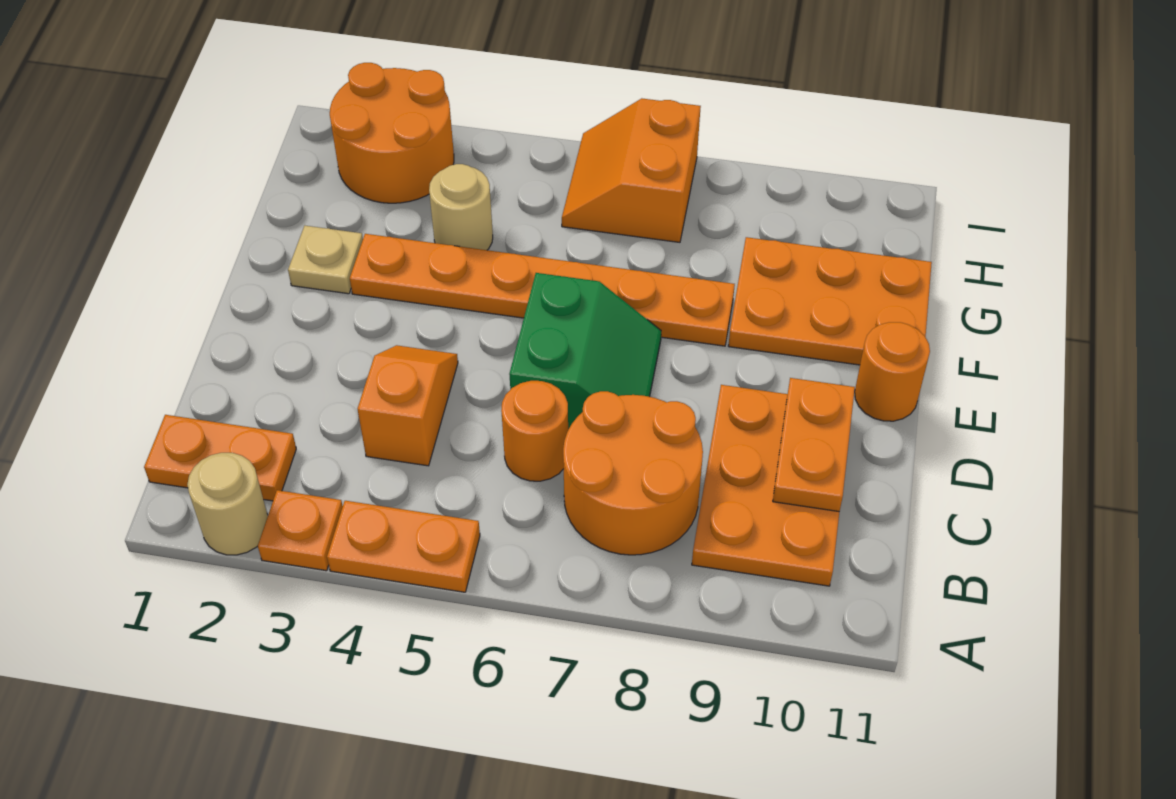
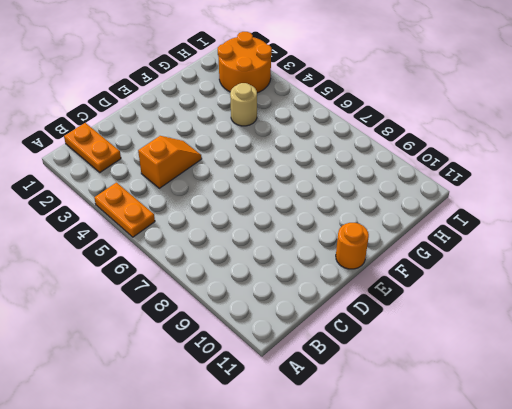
none -> tan 1x1 round brick [187,453,268,555]
none -> orange 1x1 plate [258,490,343,571]
none -> orange 2x2 round brick [563,391,703,555]

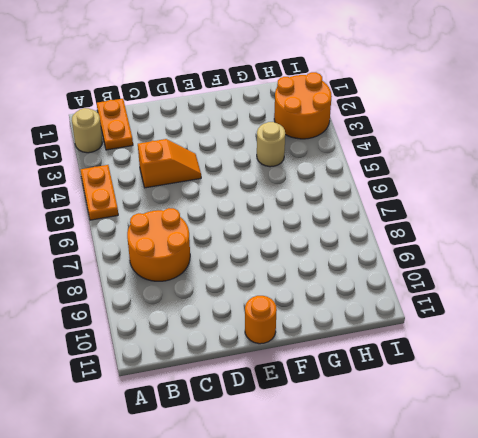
none -> orange 1x1 plate [258,490,343,571]
none -> orange 2x3 plate [692,385,839,586]
none -> orange 1x1 round brick [501,381,568,481]

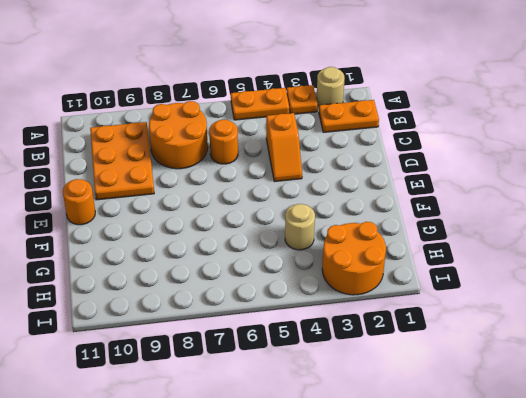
none -> green 2x2 slope [509,273,661,429]
none -> tan 1x1 plate [288,226,363,294]
none -> orange 1x6 plate [350,234,735,346]

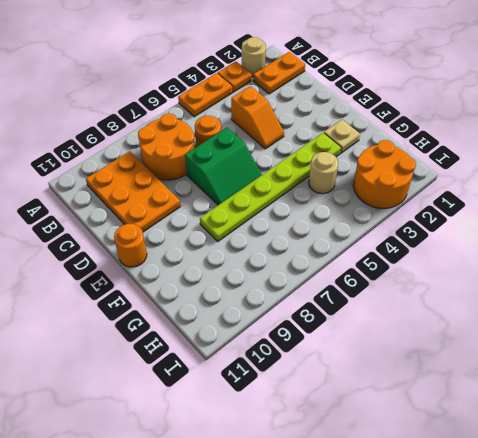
green 2x2 slope [185,128,262,205] -> green 2x2 slope turned to [509,273,661,429]
lime 1x6 plate [200,133,341,241] -> orange 1x6 plate [350,234,735,346]
none -> orange 2x3 plate [728,237,932,365]
none -> orange 2x2 slope [562,99,701,242]
none -> orange 1x2 plate [773,378,855,512]

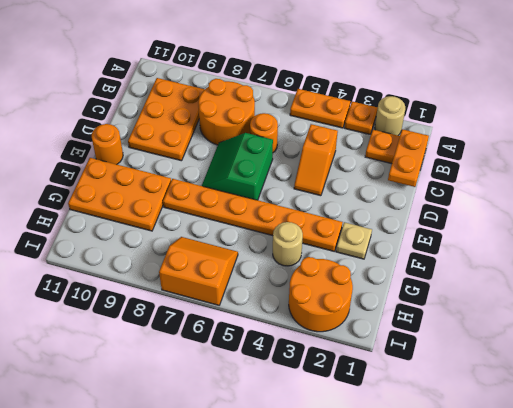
orange 1x2 plate [388,129,429,187] -> orange 1x2 plate moved to [773,378,855,512]
orange 2x2 slope [159,237,238,305] -> orange 2x2 slope turned to [562,99,701,242]

